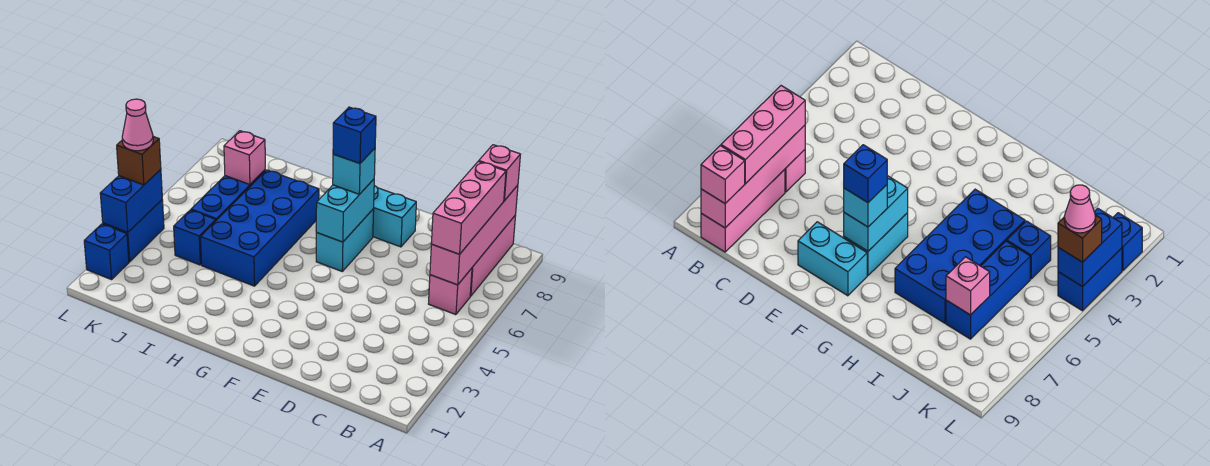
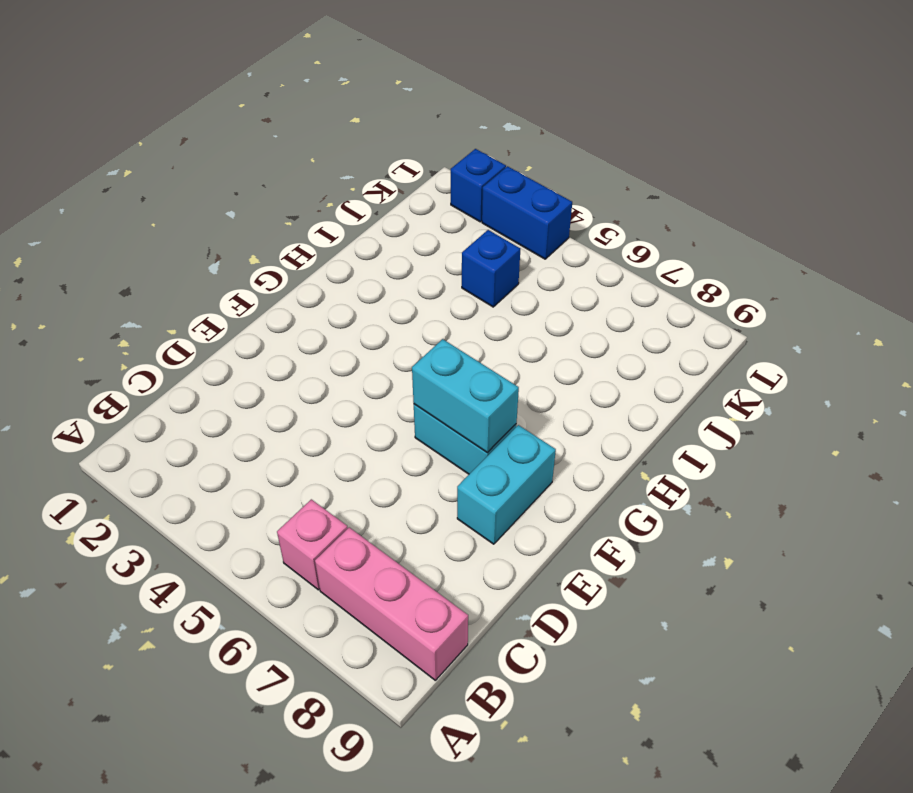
none -> blue 2x4 brick [201,170,319,286]
none -> blue 1x3 brick [191,170,265,220]
none -> pink 1x4 brick [430,185,518,285]

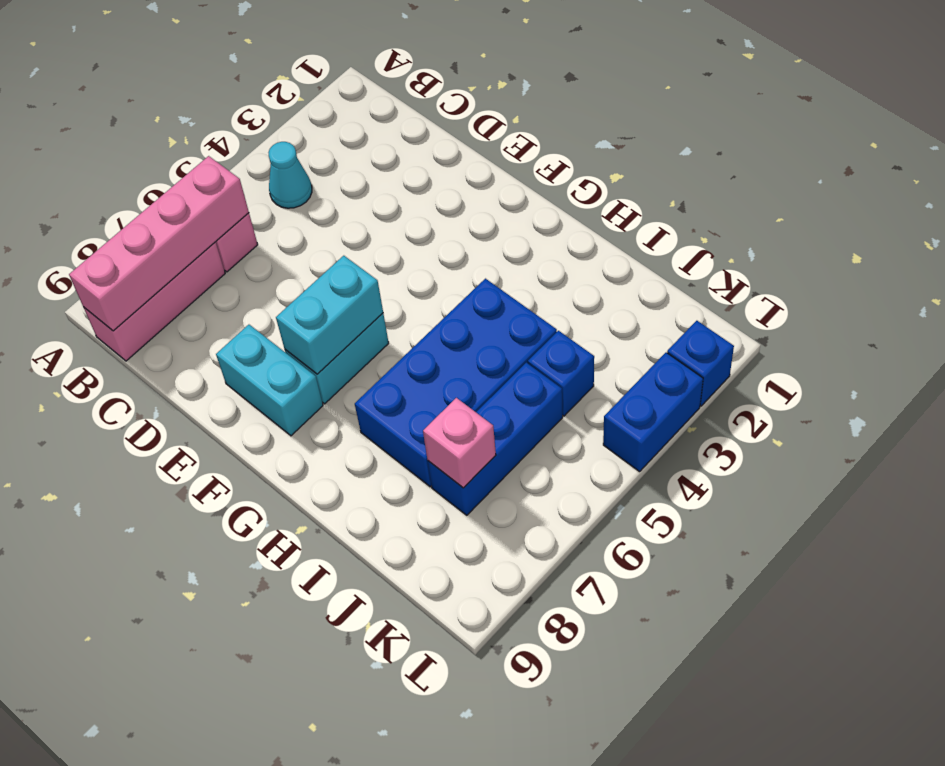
cyan 1x1 cone [268,142,312,208] -> none
none -> blue 1x2 brick [100,169,162,232]
none -> pink 1x3 brick [431,161,506,254]
none -> pink 1x1 brick [479,145,520,201]

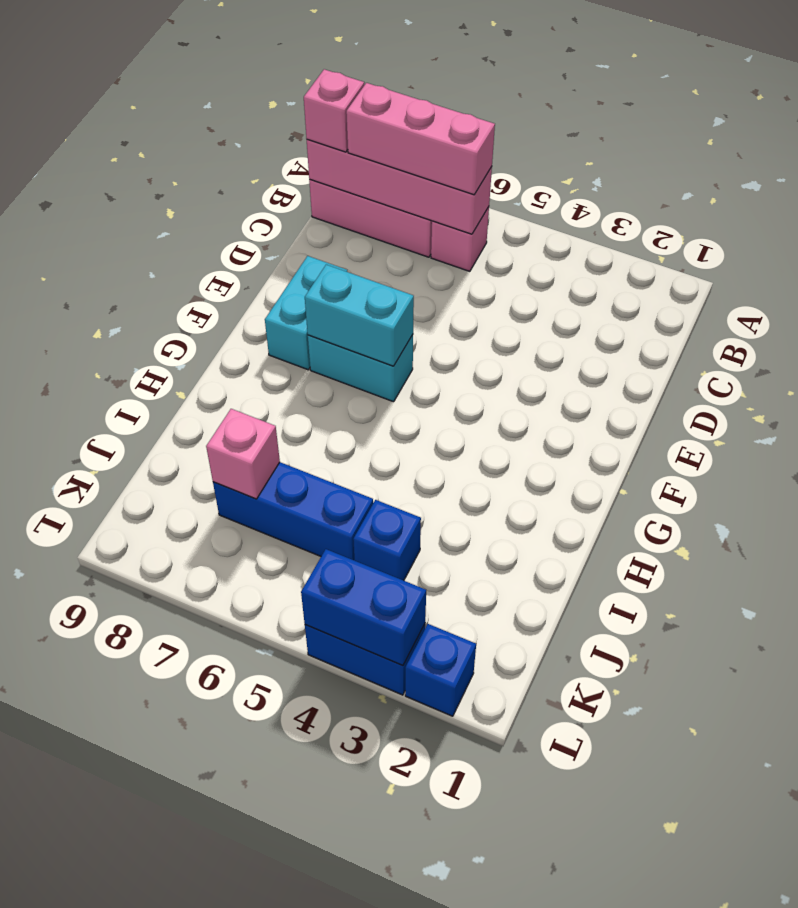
none -> blue 2x4 brick [201,170,319,286]
none -> cyan 1x1 brick [333,148,375,194]
none -> brown 1x1 brick [117,137,161,185]

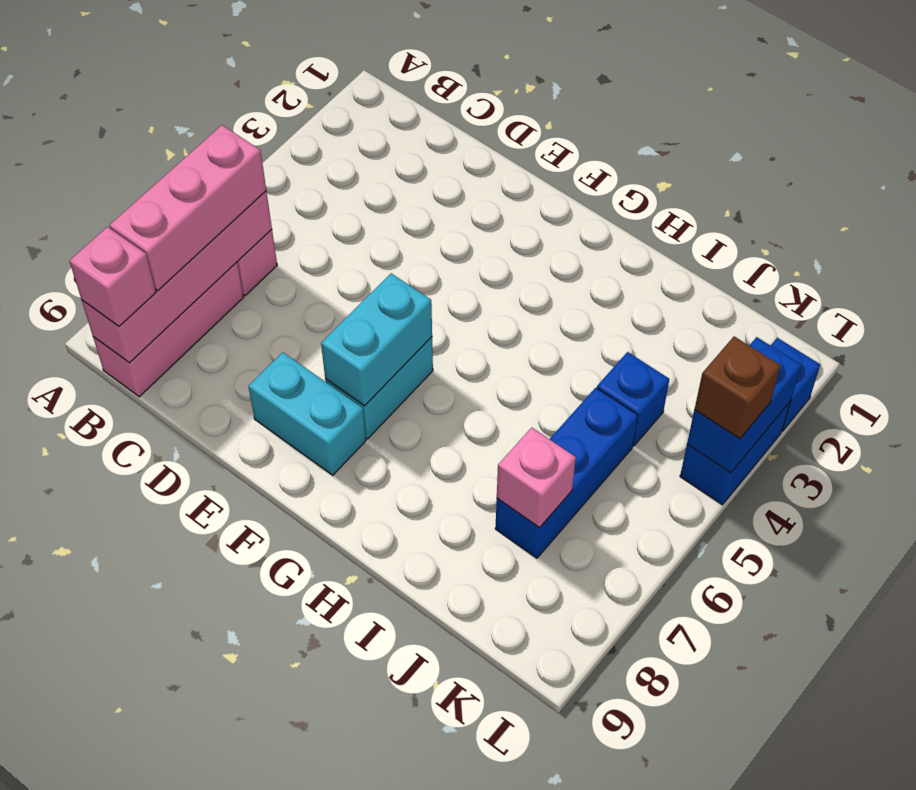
none -> blue 2x4 brick [201,170,319,286]
none -> cyan 1x1 brick [333,148,375,194]
none -> blue 1x1 brick [333,107,376,164]

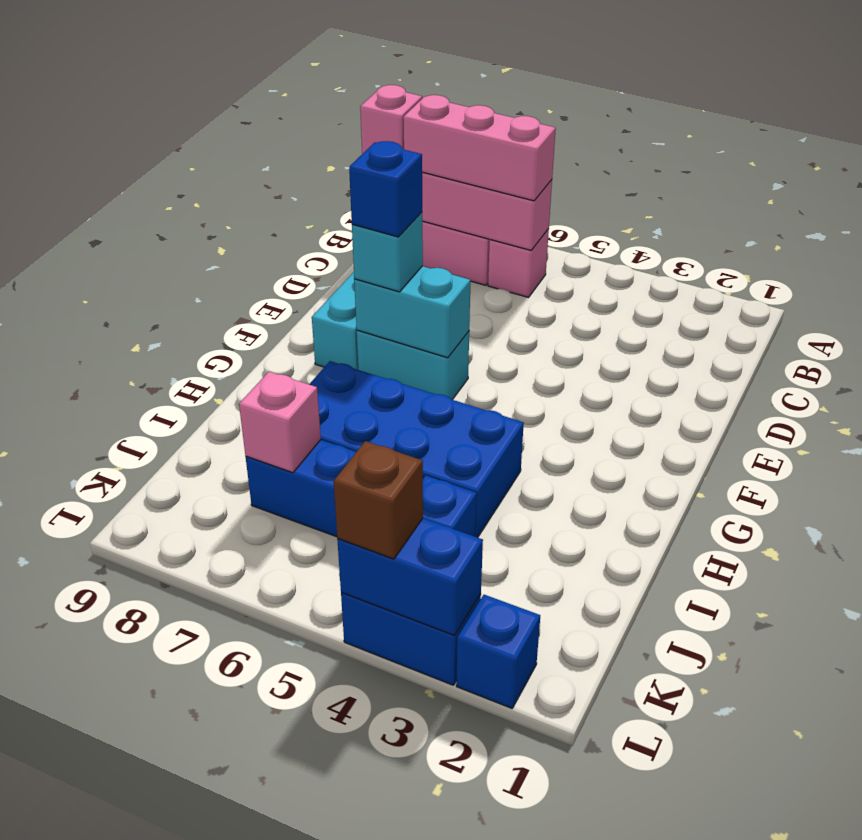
none -> pink 1x1 cone [122,99,153,151]

